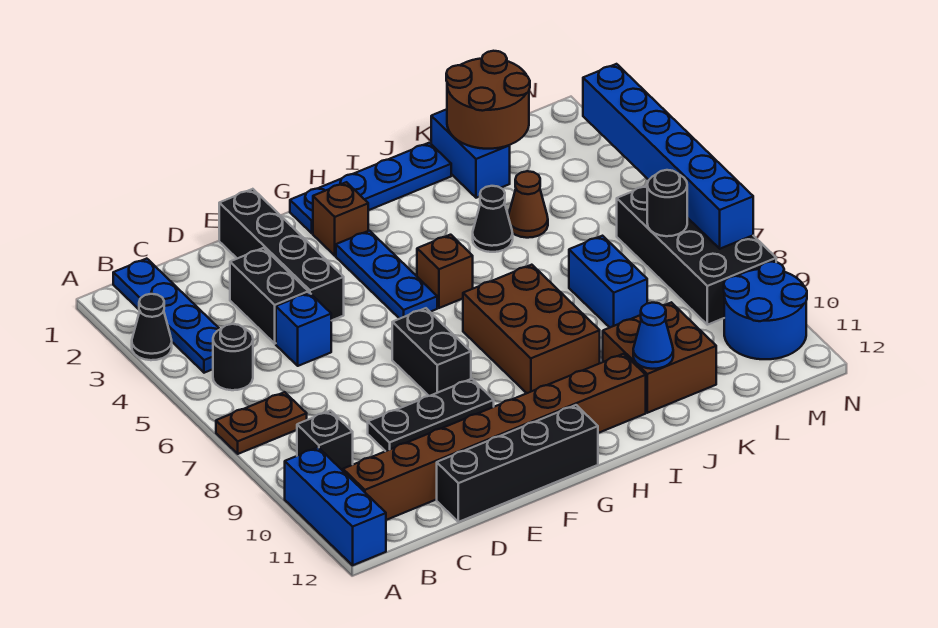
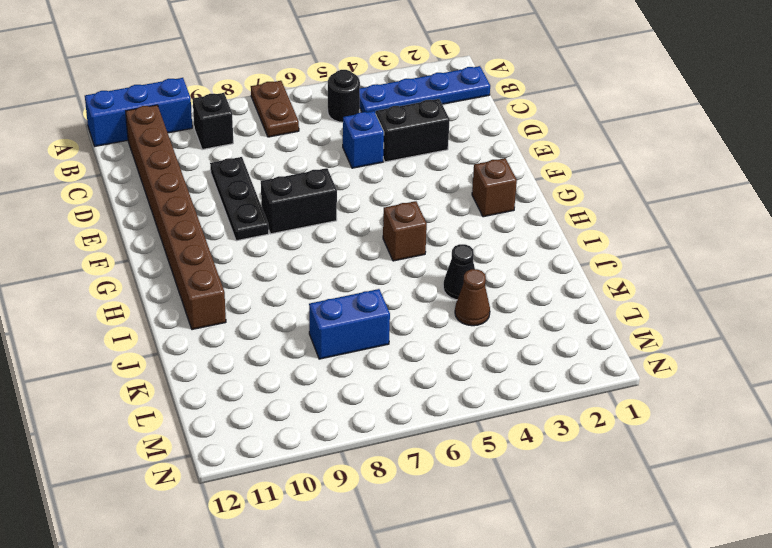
none -> black 1x1 cone [132,294,172,360]
none -> black 1x4 brick [437,405,598,522]
none -> black 1x4 brick [219,189,344,321]

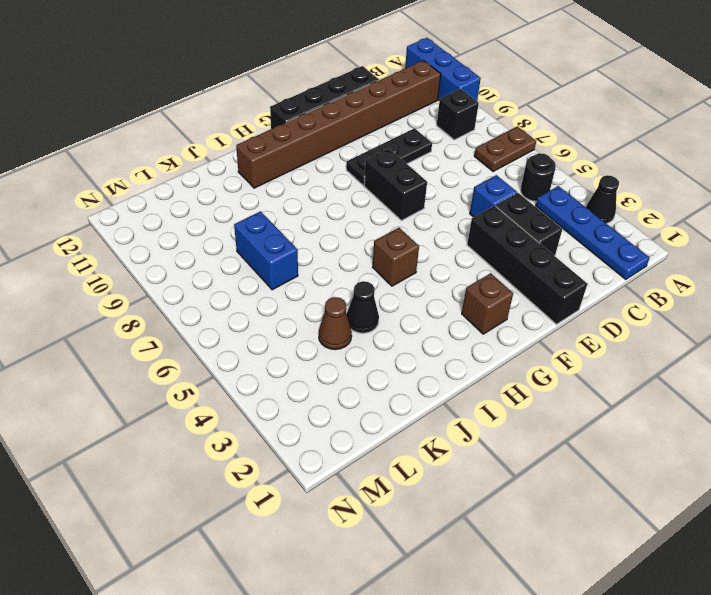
none -> blue 1x4 plate [290,143,451,233]
none -> blue 1x3 plate [336,231,437,319]
none -> brown 2x3 brick [463,265,600,393]

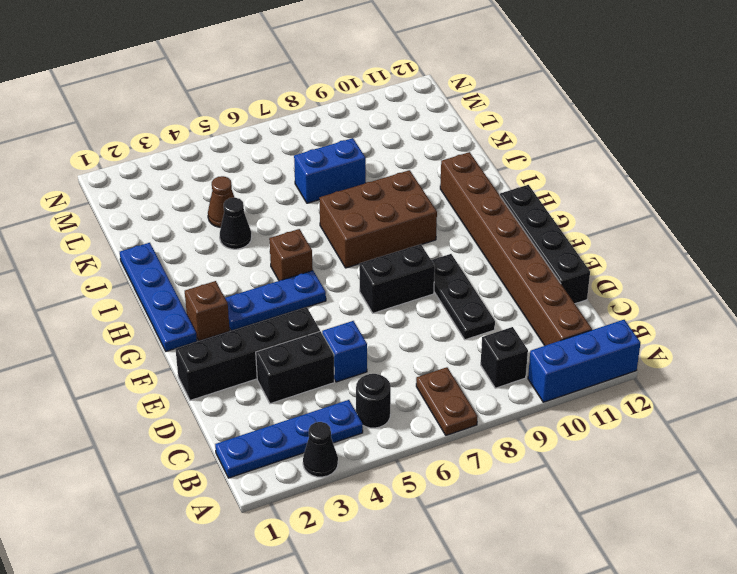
none -> brown 2x2 brick [603,302,716,413]
none -> blue 1x2 brick [431,109,510,198]
none -> black 2x4 brick [617,186,776,325]

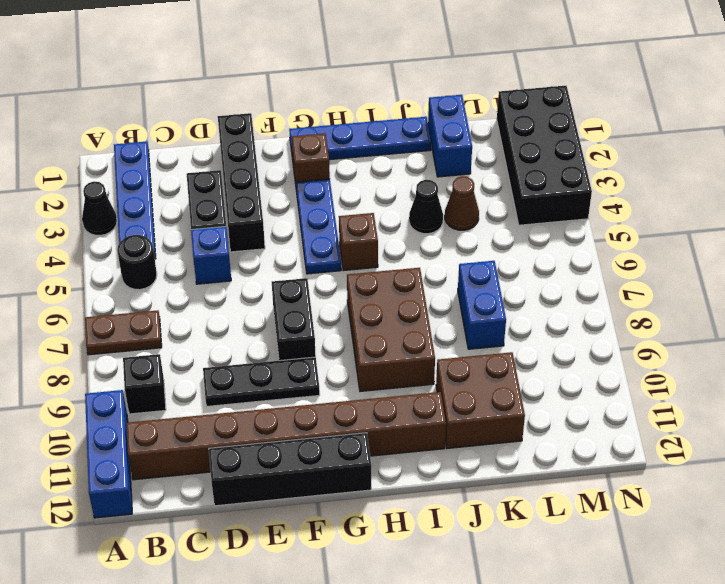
black 2x4 brick [497,86,592,225] -> black 2x4 brick moved to [617,186,776,325]
none -> blue 2x2 round brick [724,262,807,359]
none -> blue 1x1 cone [633,303,673,369]
none -> brown 2x2 round brick [446,51,530,149]

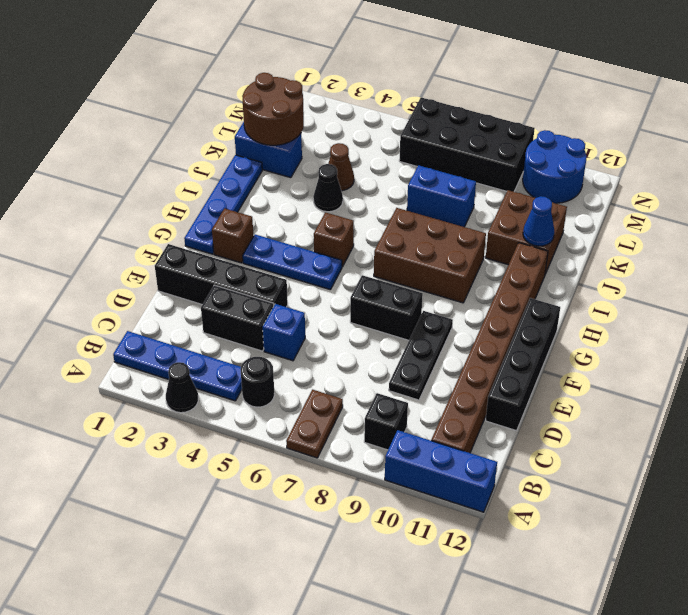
none -> black 1x1 round brick [647,170,687,236]
none -> blue 1x6 brick [583,64,753,249]

